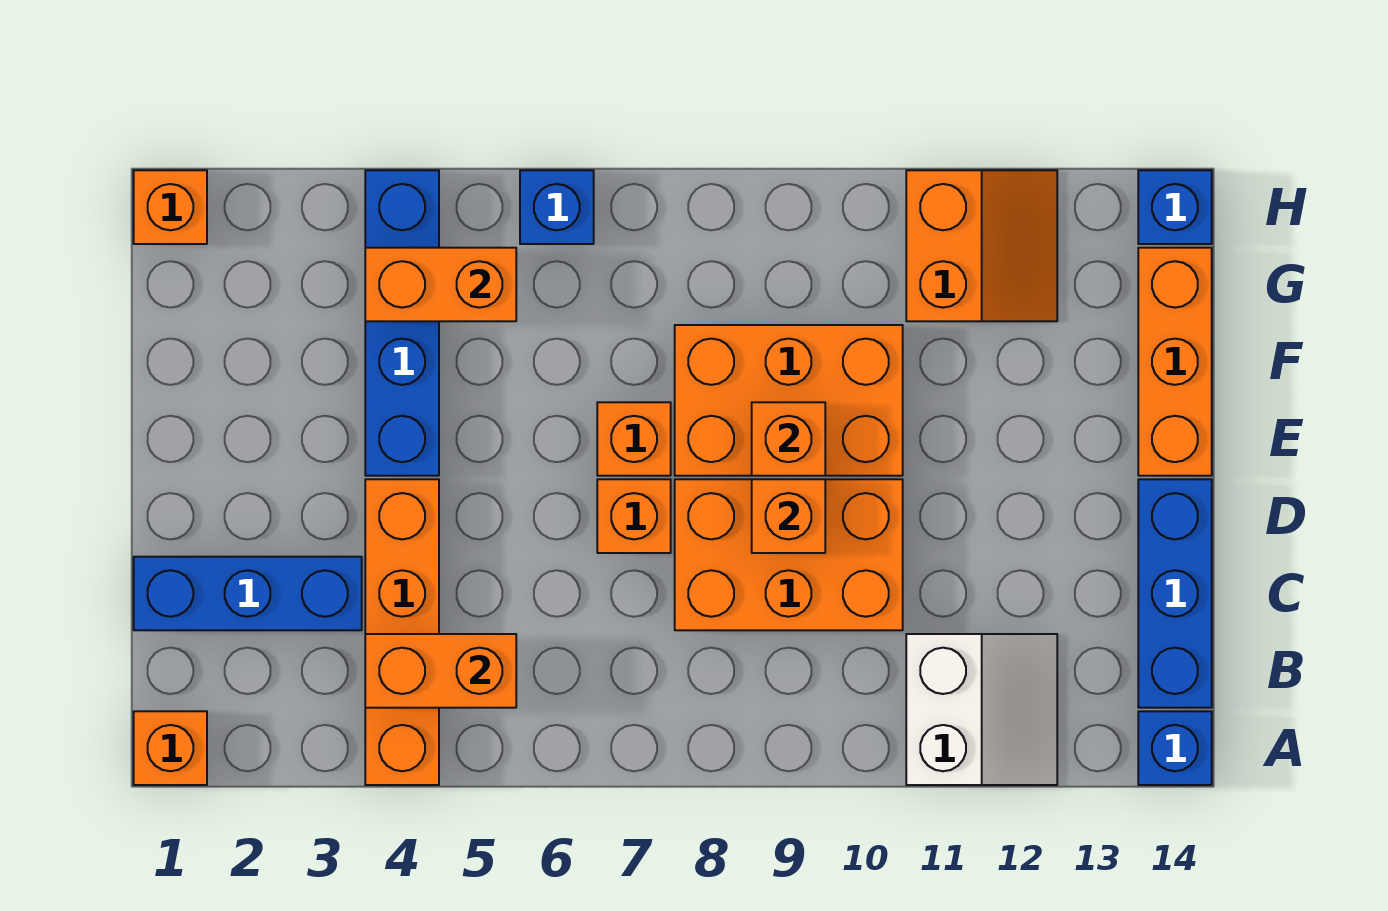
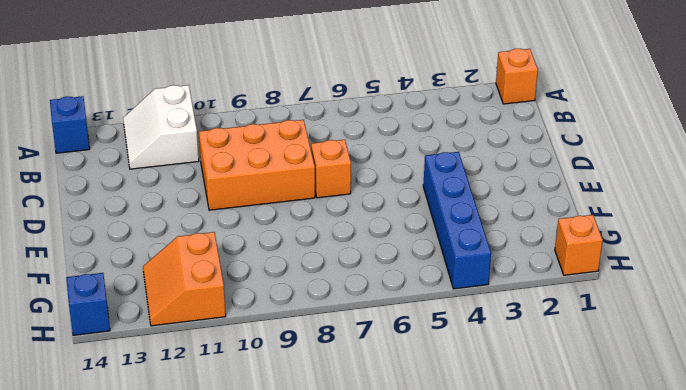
none -> orange 1x4 brick [365,479,439,785]
none -> blue 1x3 brick [1138,479,1212,708]
none -> blue 1x3 brick [134,557,362,630]

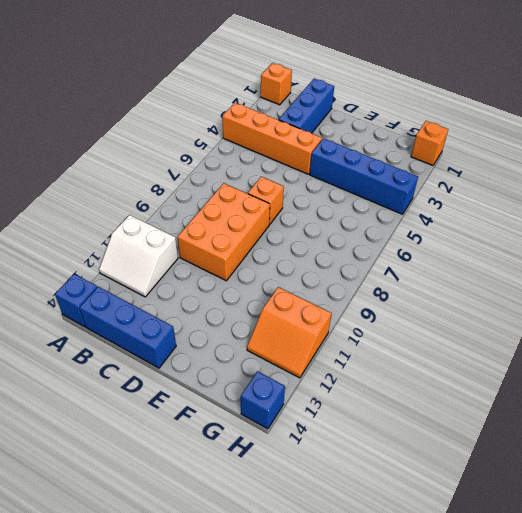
none -> orange 1x1 brick [597,402,671,476]
none -> orange 2x3 brick [675,325,903,476]
none -> orange 1x3 brick [1138,248,1212,476]

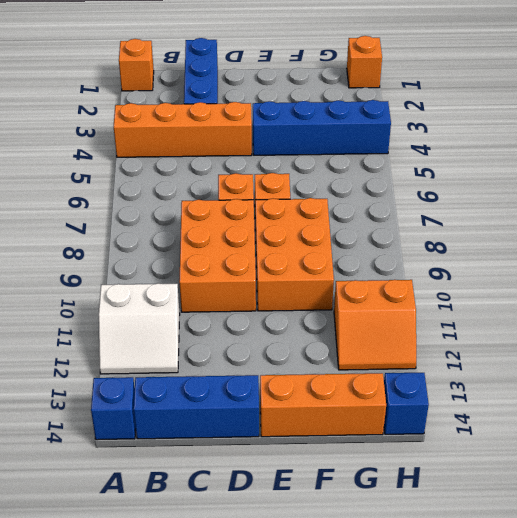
none -> blue 1x1 brick [520,170,594,244]
none -> orange 1x2 brick [365,634,516,708]
none -> orange 1x1 brick [752,479,825,553]

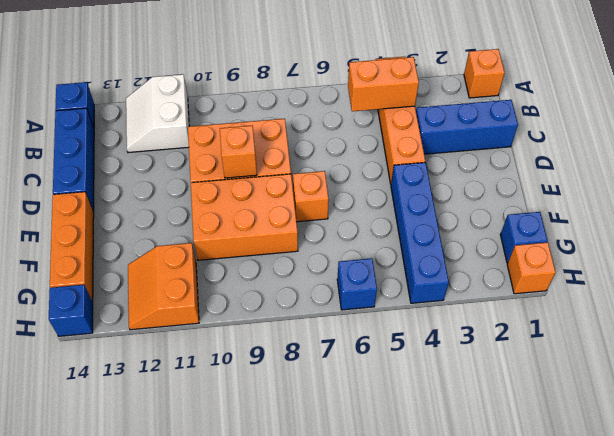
blue 1x1 brick [500,212,548,263] -> none
none -> orange 1x1 brick [597,479,671,553]
none -> orange 1x1 brick [752,402,825,476]
none -> orange 1x2 brick [365,248,516,321]

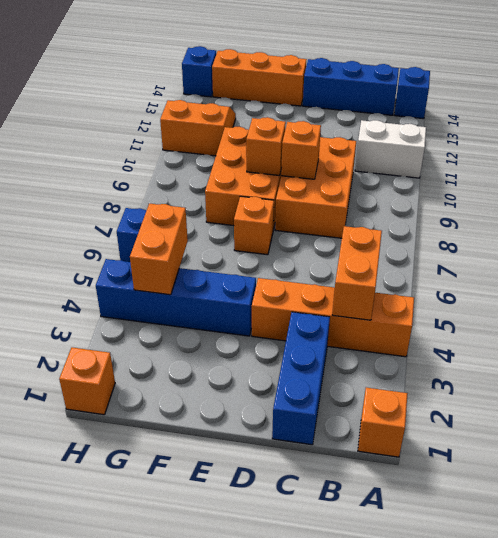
none -> orange 1x1 brick [597,479,671,553]

